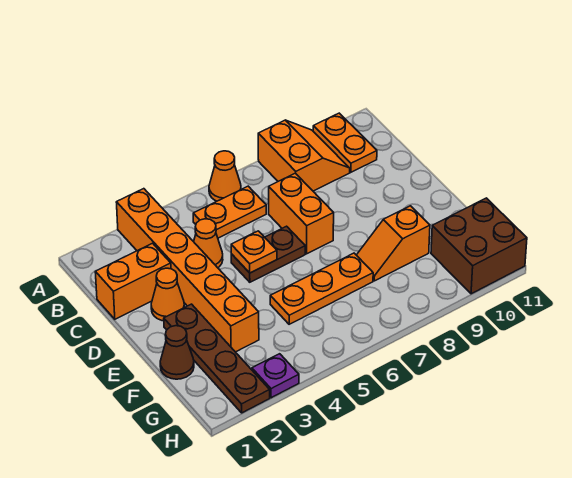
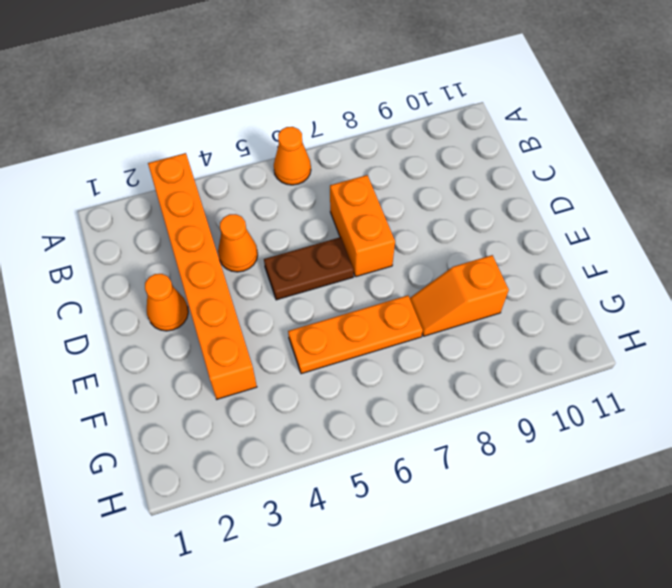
none -> orange 2x2 slope [258,120,350,191]
none -> orange 1x2 plate [313,113,377,172]
none -> orange 1x2 plate [193,186,266,238]

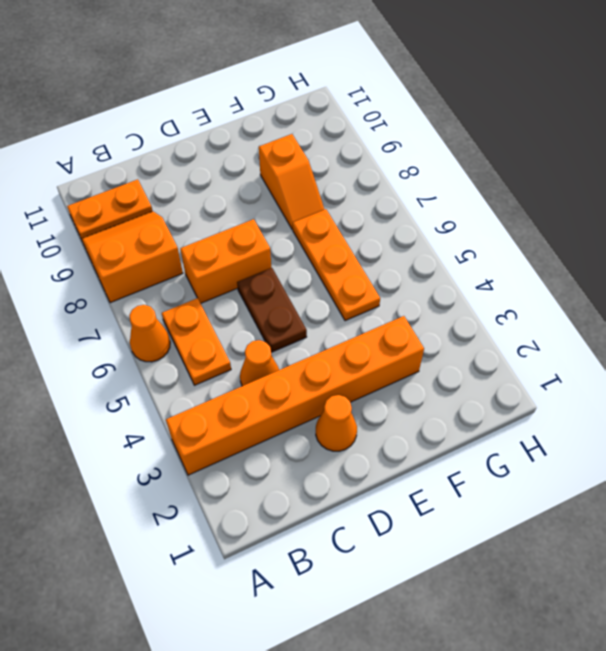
none -> orange 1x2 brick [95,243,171,319]
none -> brown 1x4 plate [164,304,270,413]
none -> brown 1x1 cone [160,326,194,379]

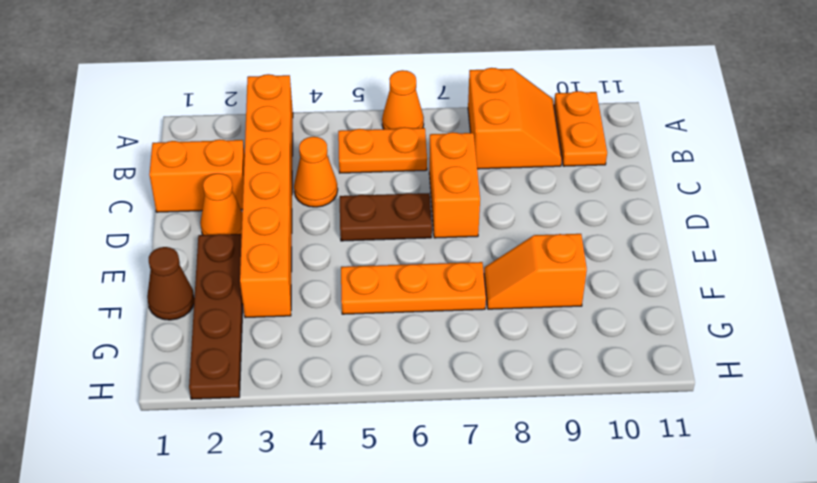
none -> brown 2x2 brick [431,198,527,294]
none -> purple 1x1 plate [252,354,299,398]
none -> orange 1x1 plate [231,231,277,273]

